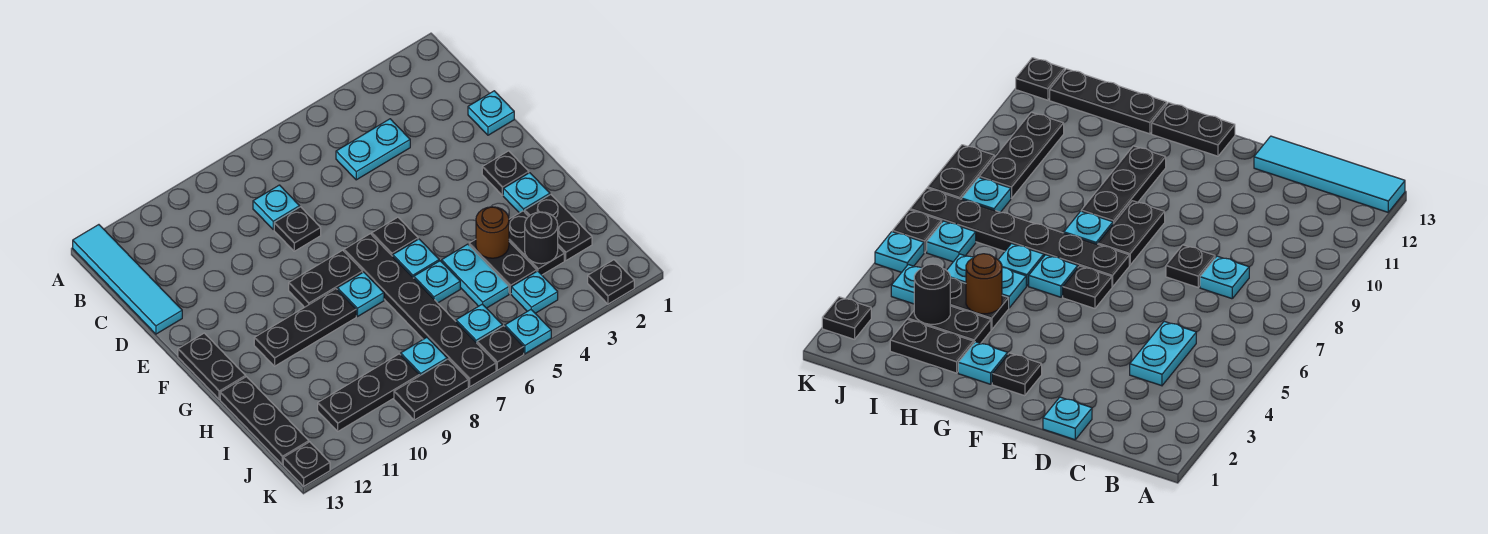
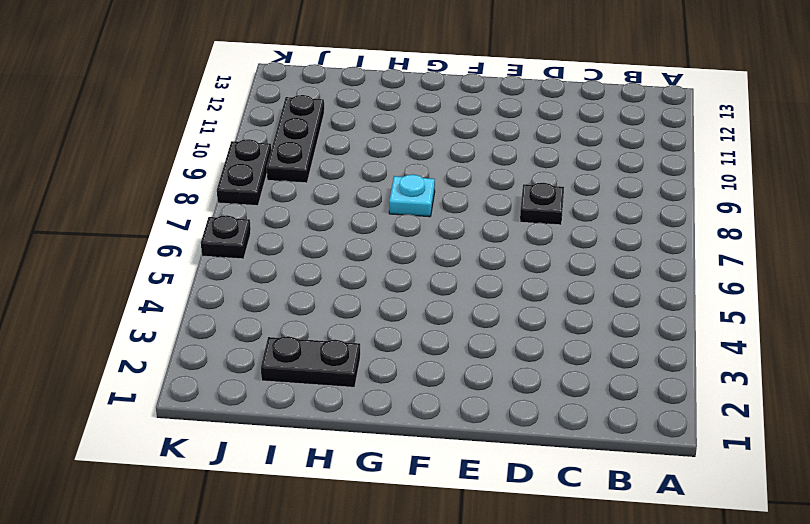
none -> cyan 1x4 tile [73,225,182,334]
none -> cyan 1x2 plate [336,119,410,180]
none -> cyan 1x1 plate [253,185,300,229]
none -> cyan 1x1 plate [468,91,514,135]

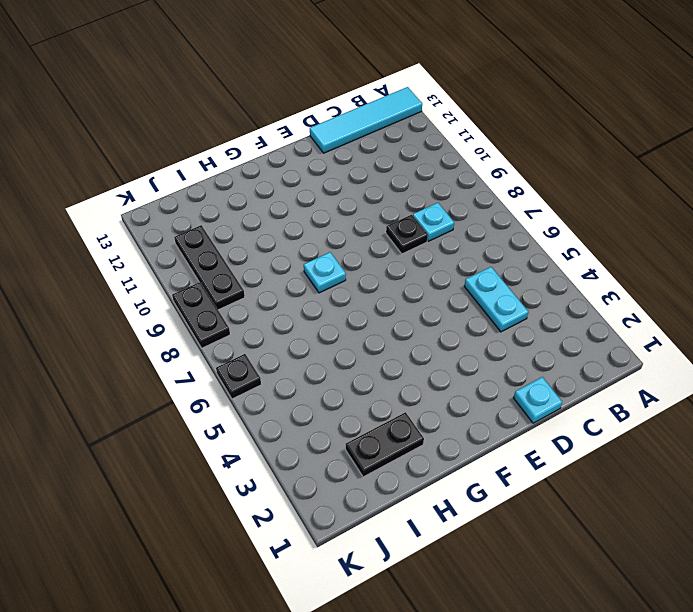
none -> black 1x1 plate [482,151,529,195]
none -> black 1x1 plate [372,217,418,256]
none -> black 1x6 plate [344,234,496,387]
none -> black 1x2 plate [289,250,363,307]

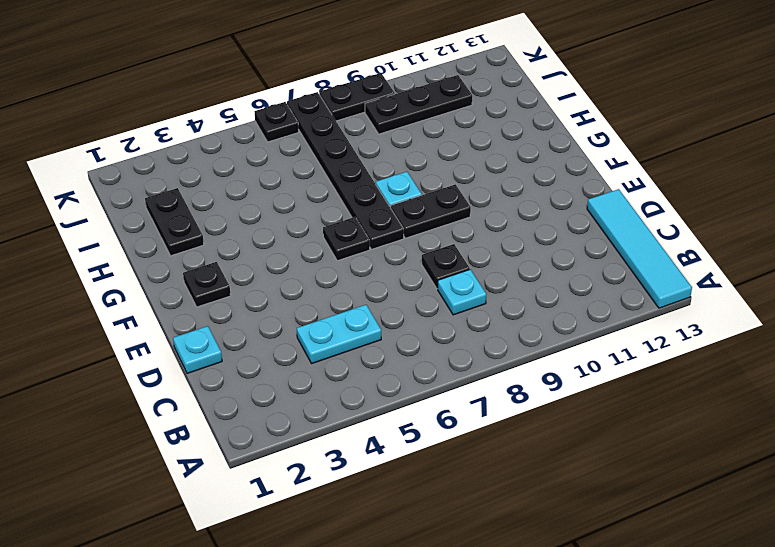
none -> black 1x2 plate [178,333,246,399]
none -> cyan 1x1 plate [503,173,550,213]
none -> cyan 1x1 plate [393,239,439,278]
none -> black 1x3 plate [254,289,356,366]

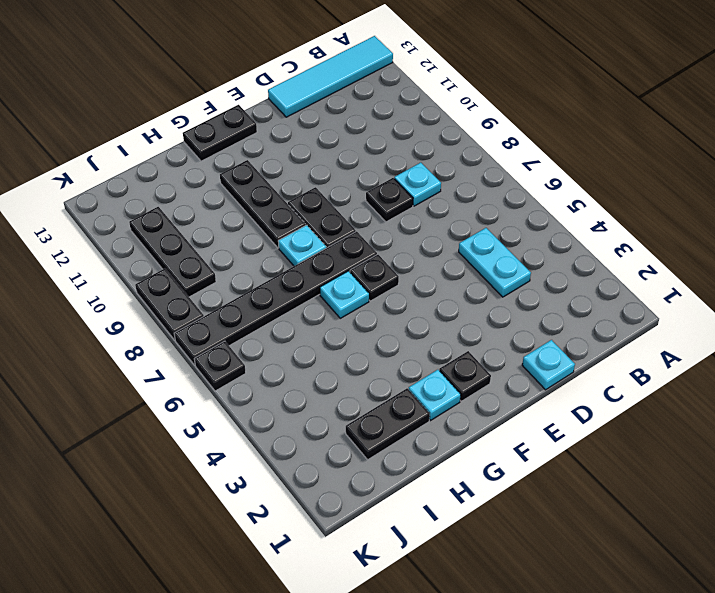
none -> black 1x2 plate [509,211,564,275]
none -> black 1x2 plate [469,239,537,294]
none -> cyan 1x2 plate [442,244,509,308]
none -> cyan 1x1 plate [414,261,460,303]

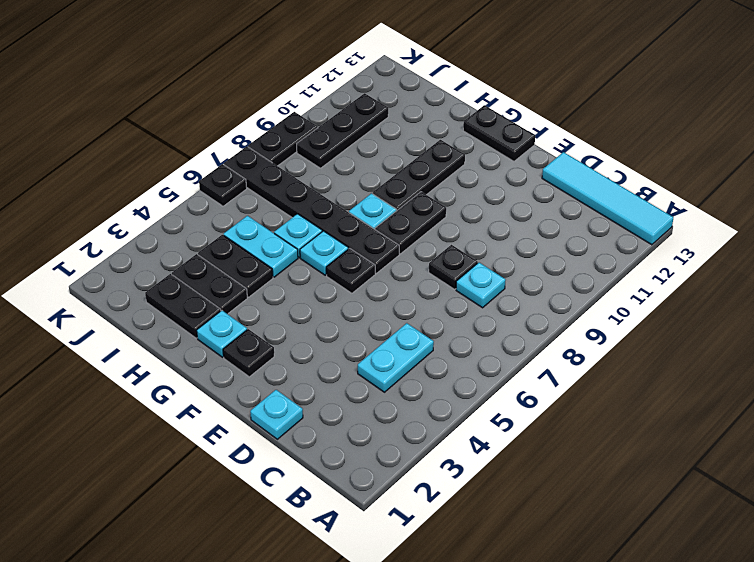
none -> black 1x3 plate [220,377,309,465]
none -> cyan 1x1 plate [511,271,558,313]
none -> cyan 1x1 plate [456,304,502,343]
none -> cyan 1x1 plate [401,338,447,376]

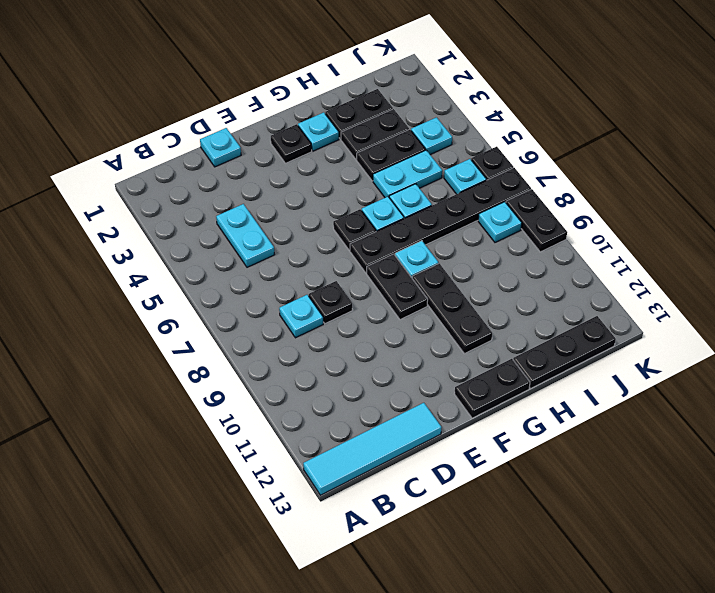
none -> black 1x3 plate [318,354,419,431]
none -> black 1x1 plate [588,260,634,304]
none -> cyan 1x1 plate [505,310,551,354]
none -> black 1x1 plate [283,442,330,486]

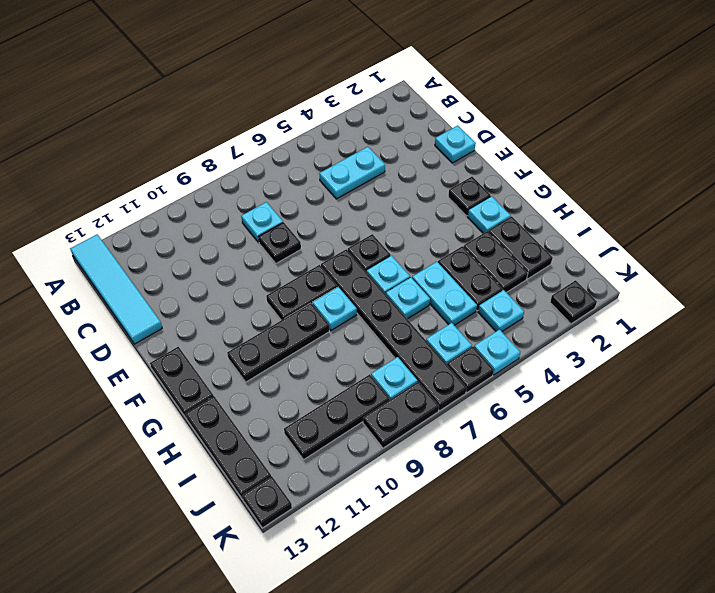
none -> brown 1x1 round brick [476,207,509,258]
none -> black 1x1 round brick [525,212,558,264]

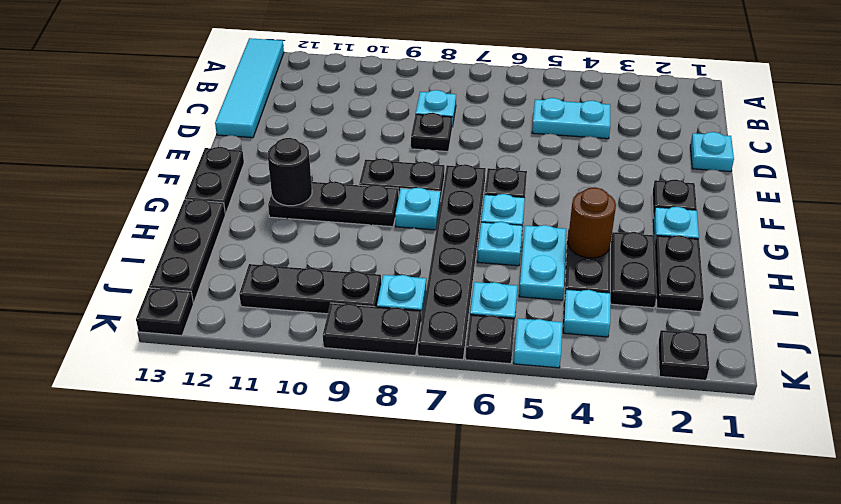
black 1x1 round brick [268,138,312,206] -> black 1x1 round brick moved to [525,212,558,264]

